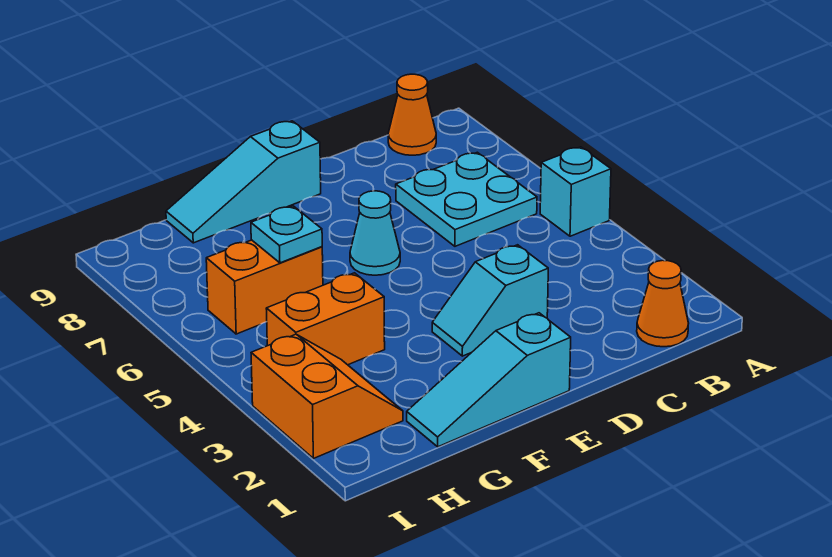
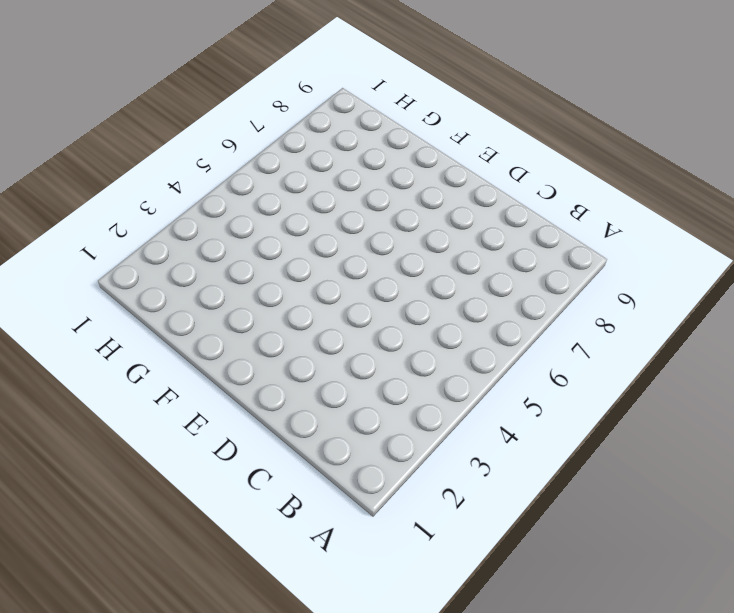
none -> cyan 1x1 brick [540,147,611,236]
none -> orange 1x1 cone [637,260,689,347]
none -> cyan 2x2 plate [396,152,537,246]

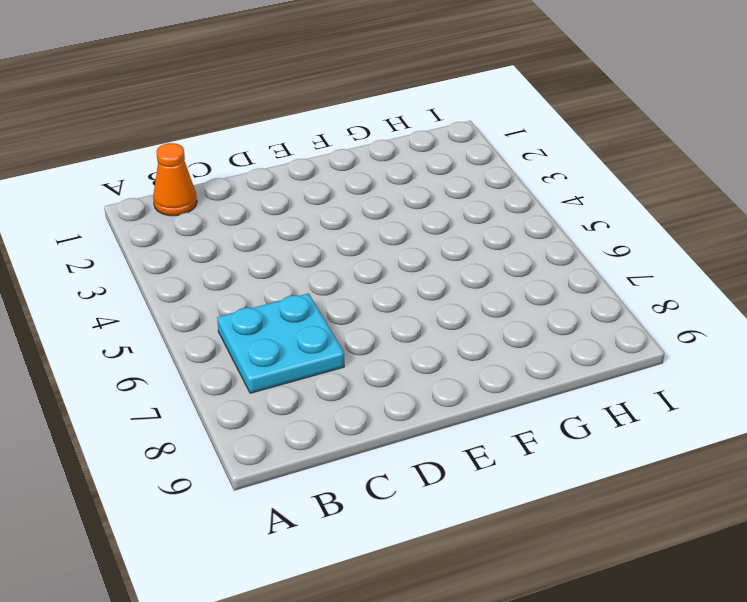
none -> cyan 1x1 brick [540,147,611,236]
none -> orange 1x1 cone [388,74,436,155]
none -> cyan 1x2 slope [432,245,548,356]

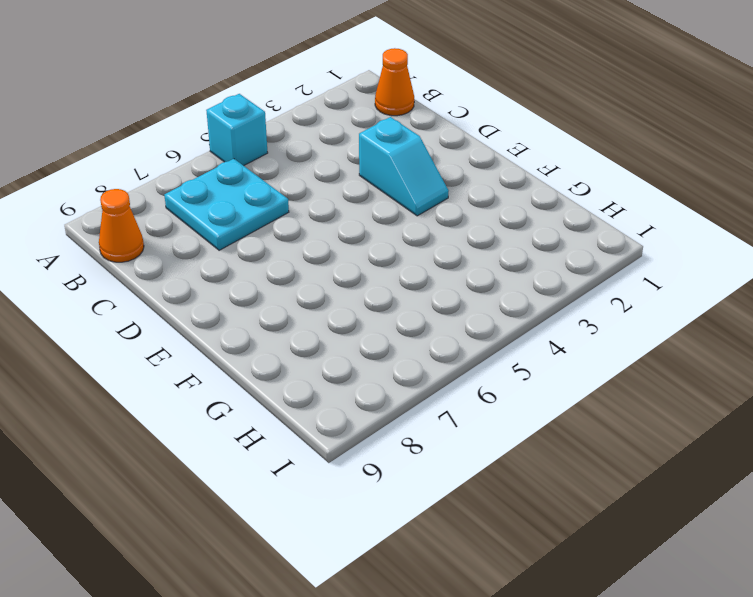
none -> cyan 1x3 slope [407,313,571,447]
none -> cyan 1x1 cone [350,191,400,275]
none -> cyan 1x3 slope [166,121,321,243]

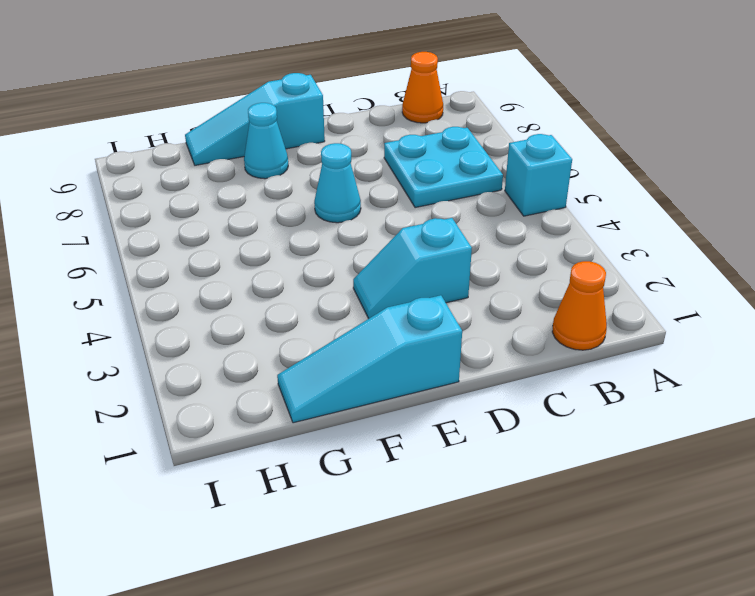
cyan 1x1 cone [244,103,288,179] -> none
none -> orange 1x2 brick [266,273,385,365]
none -> orange 1x2 brick [206,240,323,334]
none -> orange 2x2 slope [251,334,403,459]

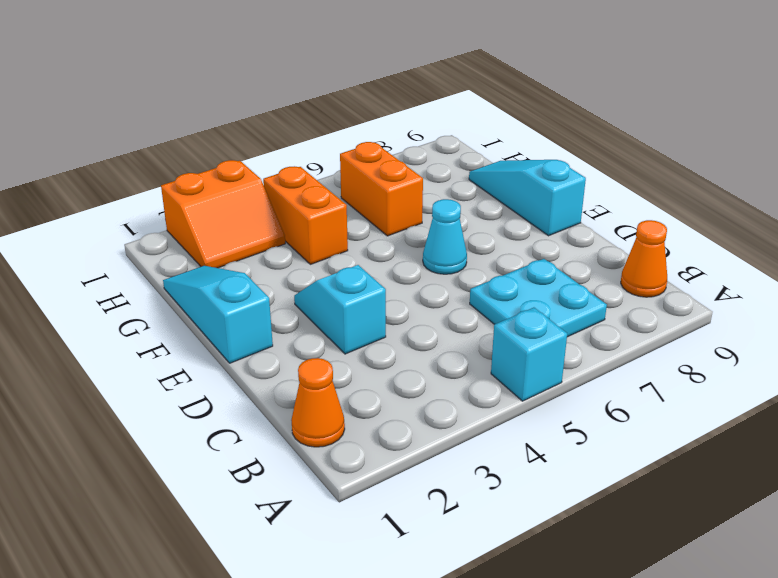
none -> cyan 1x1 plate [251,206,322,263]

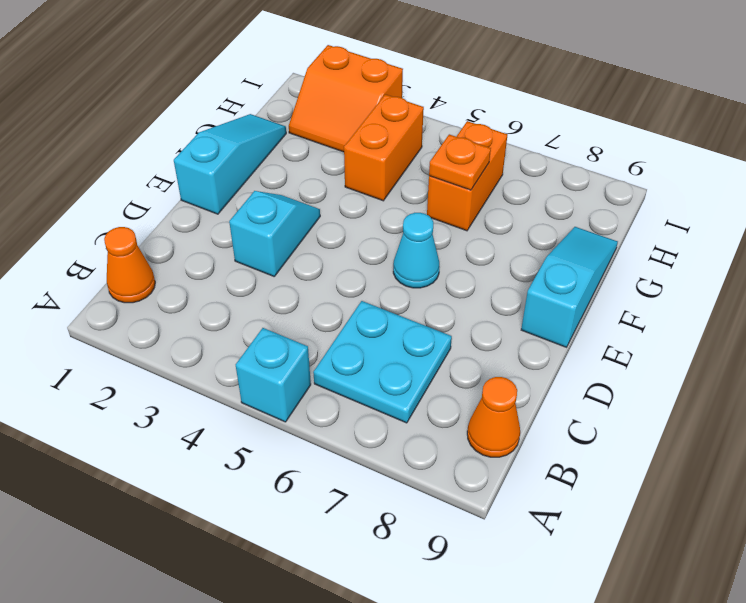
orange 1x1 plate [429,134,491,190] -> cyan 1x1 plate [251,206,322,263]

